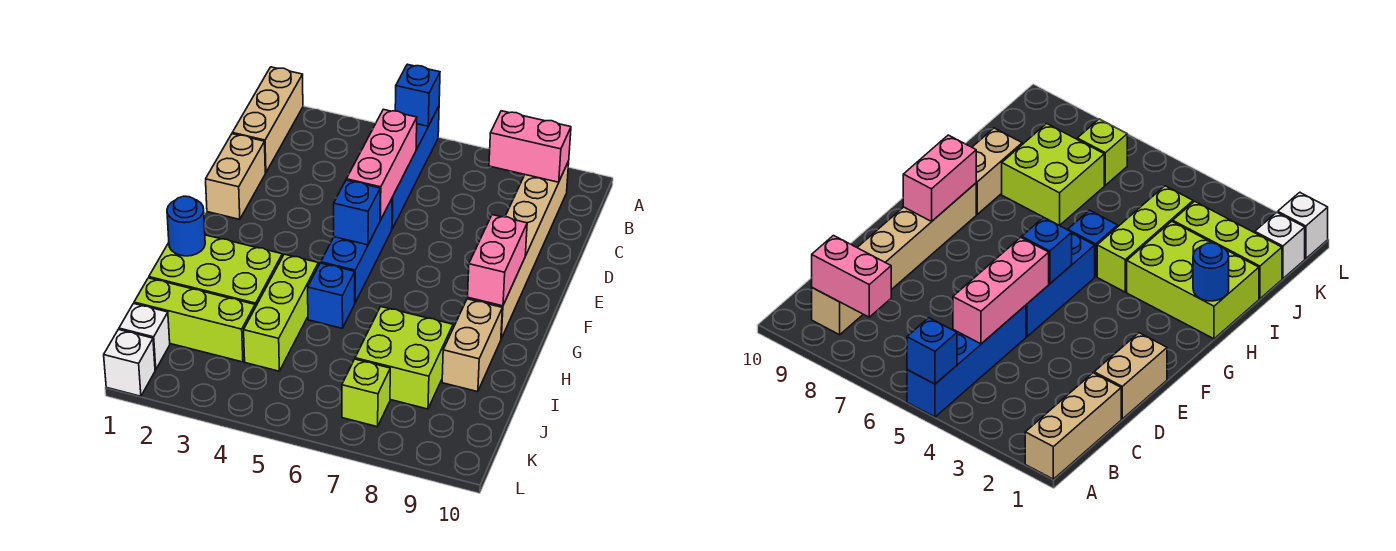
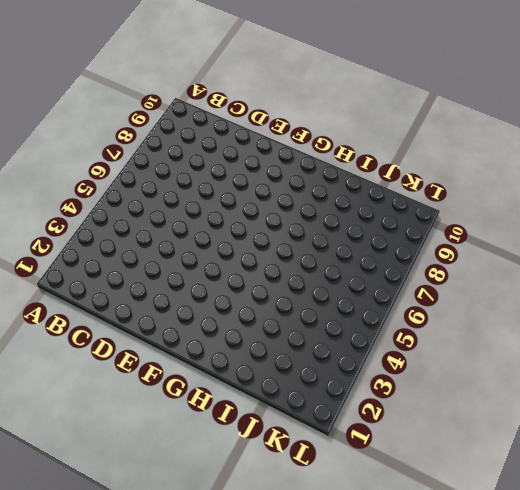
none -> tan 1x3 brick [232,67,303,173]
none -> blue 1x4 brick [392,107,439,229]
none -> tan 1x6 brick [468,161,569,338]

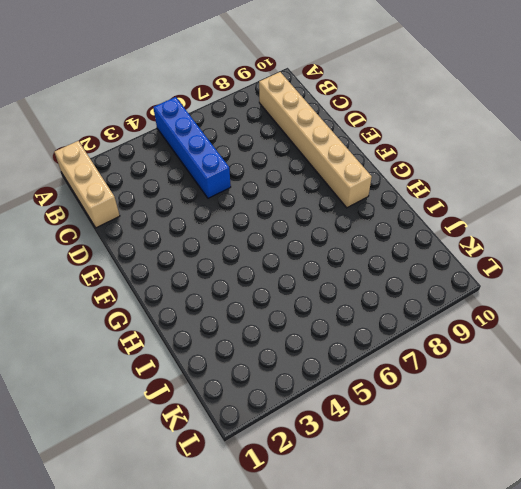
none -> tan 1x2 brick [206,134,265,219]
none -> blue 1x3 brick [321,199,392,302]
none -> lime 2x3 brick [149,235,282,307]

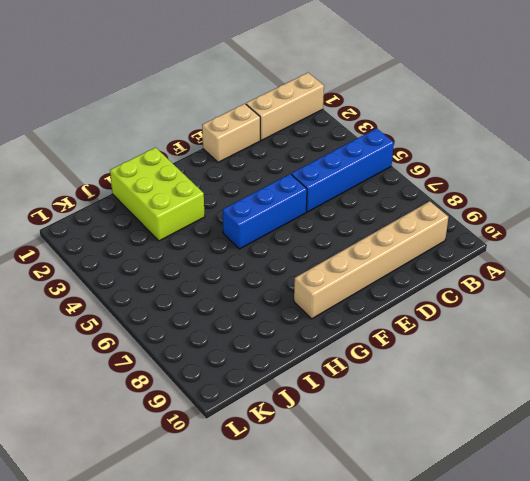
none -> lime 1x3 brick [244,254,318,371]
none -> blue 1x1 brick [308,263,355,328]
none -> tan 1x2 brick [442,299,502,392]

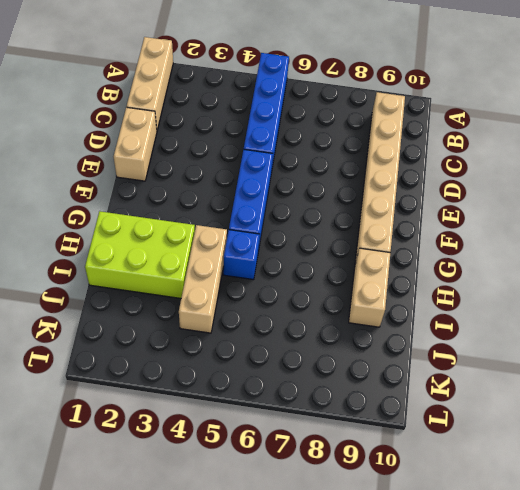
tan 1x3 brick [179,225,227,333] -> lime 1x3 brick [244,254,318,371]
none -> lime 2x2 brick [355,307,453,409]
none -> lime 1x3 brick [134,278,255,362]
none -> white 1x1 brick [119,304,170,370]

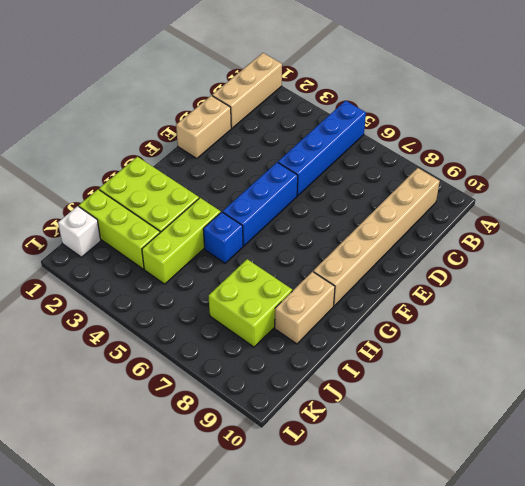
none -> lime 1x1 brick [342,359,390,427]
none -> white 1x1 brick [104,329,155,396]
none -> blue 1x1 brick [395,64,440,126]

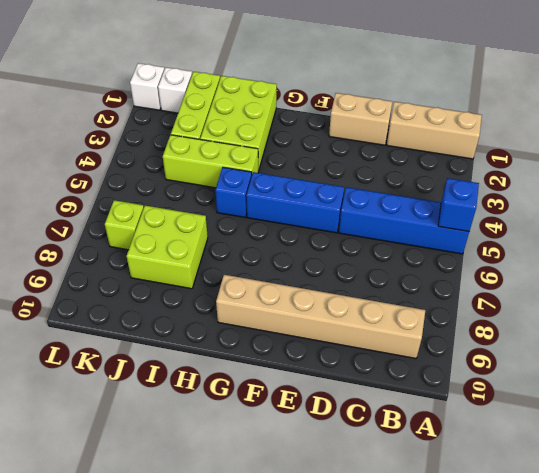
none -> tan 1x2 brick [442,299,502,392]
none -> pink 1x2 brick [489,111,571,182]
none -> pink 1x3 brick [346,109,417,220]

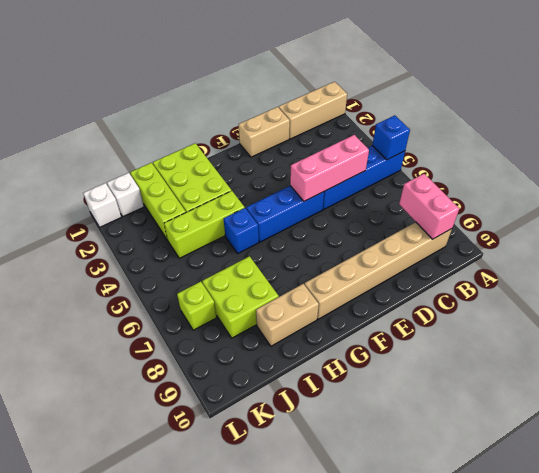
none -> blue 1x1 brick [334,180,380,245]
none -> pink 1x2 brick [468,215,527,306]
none -> blue 1x1 round brick [167,196,205,256]

